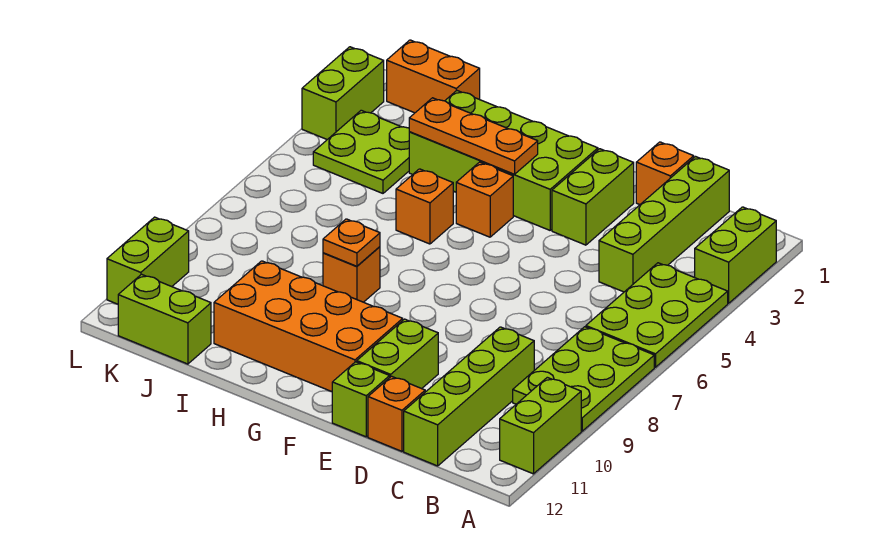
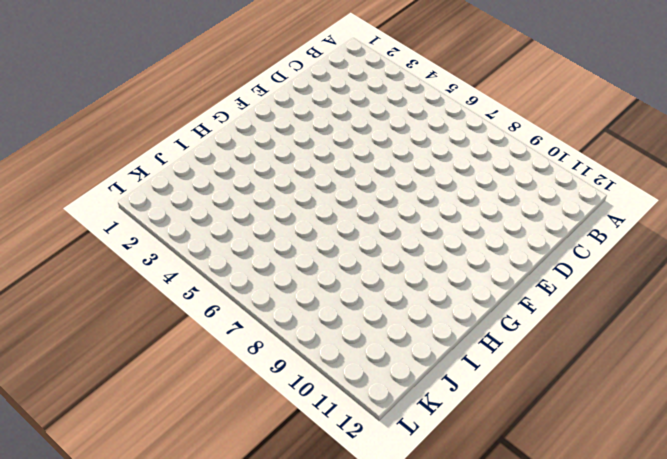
none -> lime 1x2 brick [695,207,776,303]
none -> lime 2x3 plate [586,263,728,367]
none -> lime 2x3 plate [513,327,654,431]

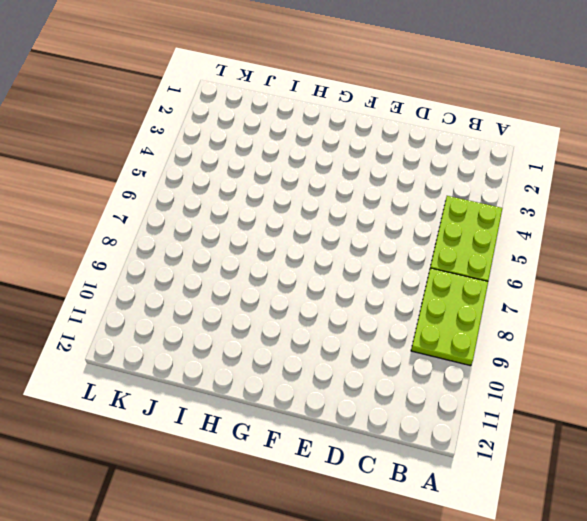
none -> lime 1x2 brick [695,207,776,303]
none -> lime 1x2 brick [500,377,581,474]
none -> lime 1x4 brick [599,157,729,292]

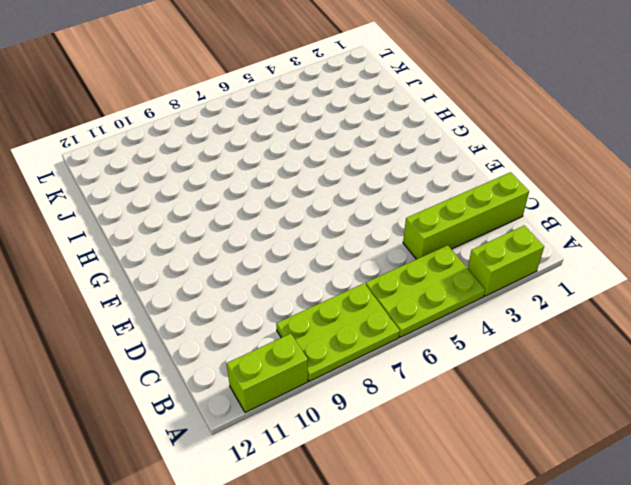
none -> lime 1x4 brick [404,327,534,466]
none -> orange 1x1 brick [636,142,694,205]
none -> orange 1x1 brick [368,376,425,451]

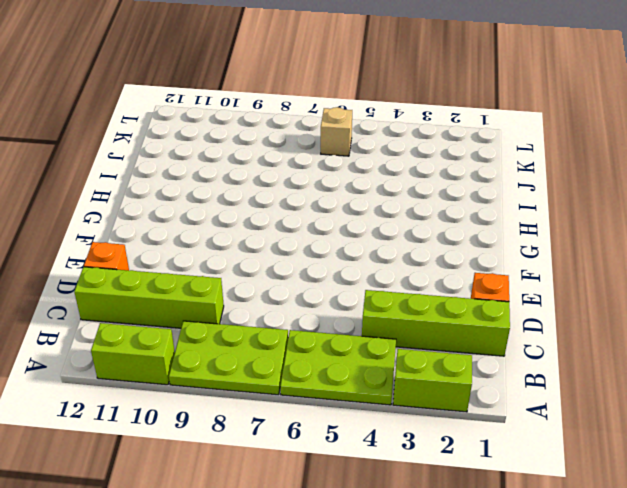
tan 1x1 brick [321,107,352,156] -> none
none -> lime 1x2 brick [552,149,634,245]
none -> lime 1x2 brick [357,319,438,389]
none -> lime 1x1 brick [332,362,390,437]

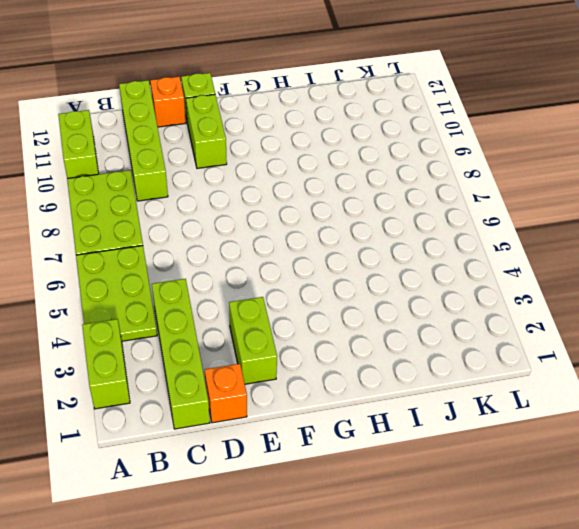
none -> lime 2x4 brick [409,91,598,230]
none -> orange 2x4 brick [214,261,403,392]
none -> orange 1x1 brick [456,162,513,237]

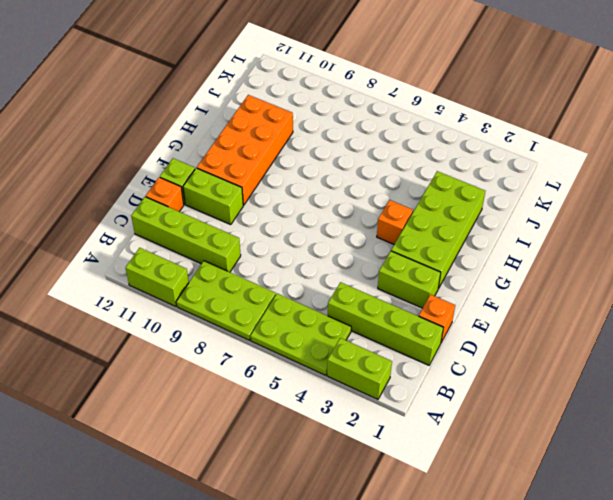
none -> orange 1x1 brick [396,169,453,244]
none -> orange 1x1 brick [323,247,380,302]
none -> orange 1x2 brick [387,40,480,113]

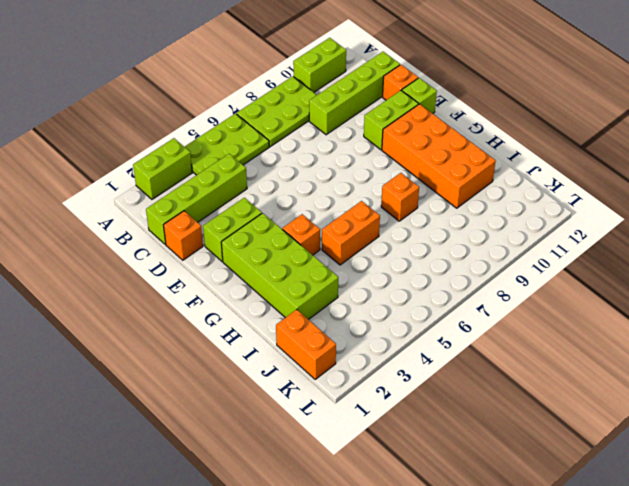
orange 1x2 brick [322,201,380,265] -> orange 1x1 brick [396,169,453,244]
none -> lime 2x2 plate [313,110,409,193]
none -> lime 1x2 brick [118,274,211,364]
none -> lime 1x2 brick [302,47,384,140]

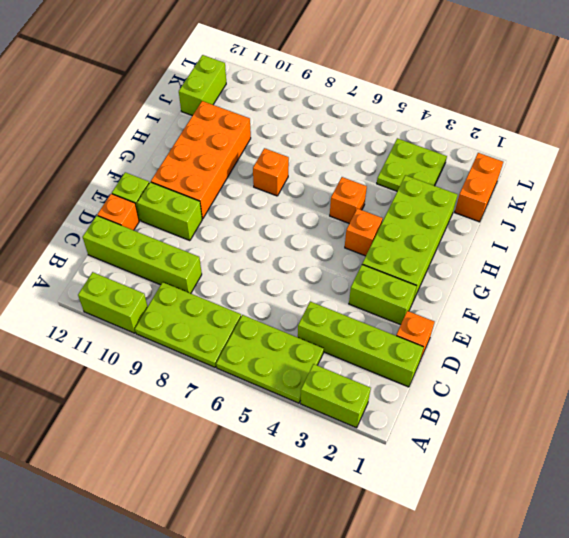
none -> lime 1x2 brick [302,47,384,140]
none -> lime 1x2 brick [107,217,189,304]
none -> orange 1x3 plate [409,98,538,174]

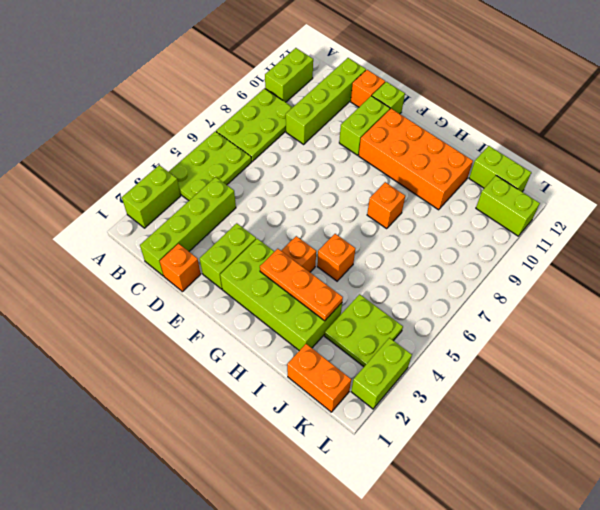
lime 1x2 brick [476,176,540,236] -> lime 1x2 brick turned to [107,217,189,304]
none -> orange 1x1 plate [323,219,380,266]

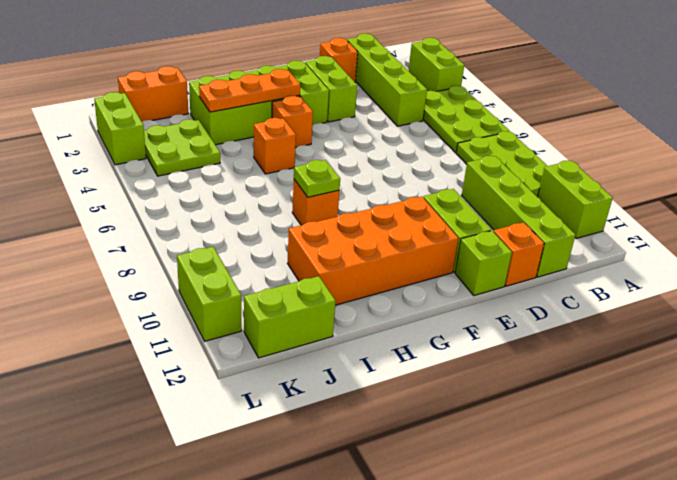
lime 1x1 plate [294,160,340,197] -> orange 1x1 plate [323,219,380,266]

